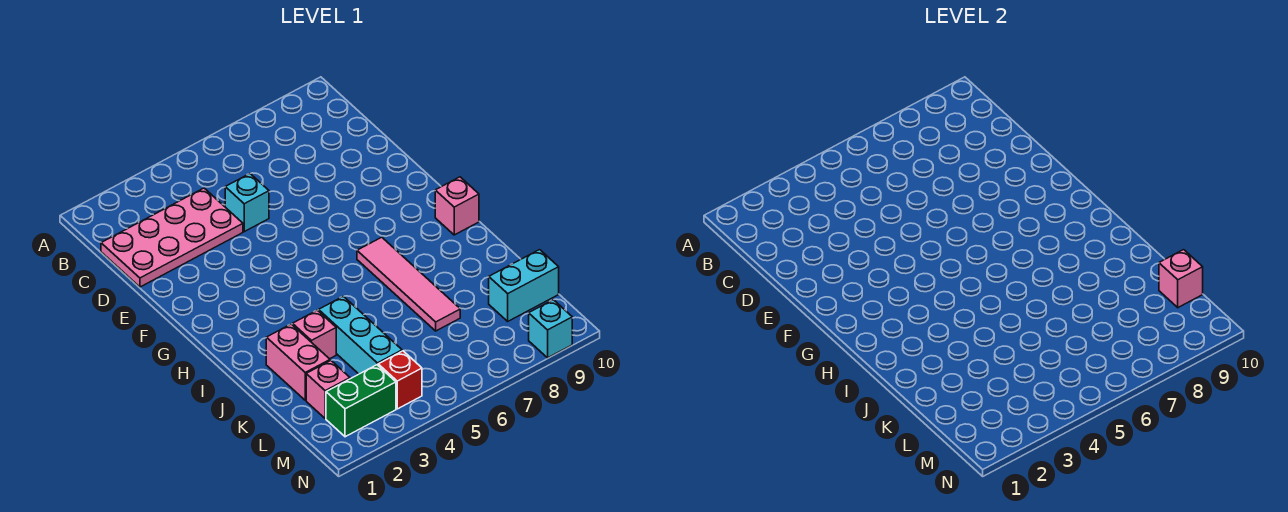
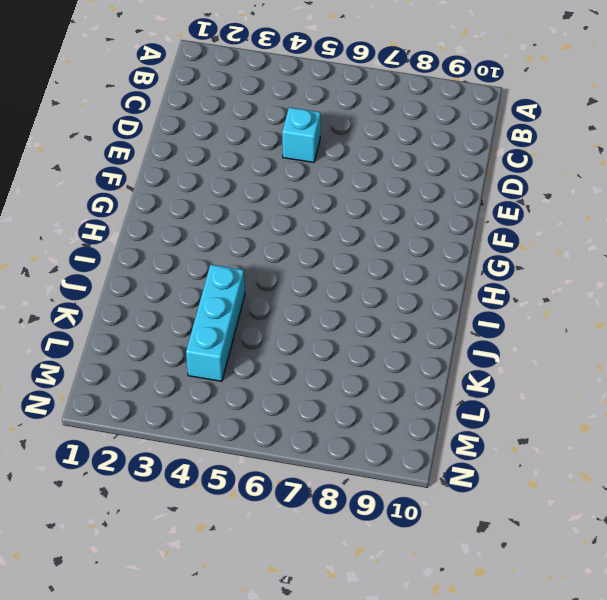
none -> pink 2x4 plate [101,188,243,287]
none -> pink 1x4 tile [357,237,460,331]
none -> pink 1x1 brick [435,177,479,235]

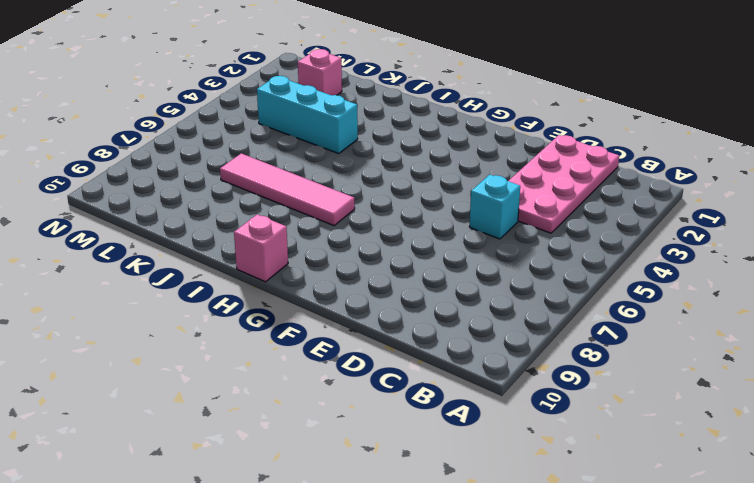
none -> pink 1x2 brick [266,324,330,400]
none -> pink 1x1 brick [293,310,336,359]
none -> cyan 1x2 brick [489,250,559,321]

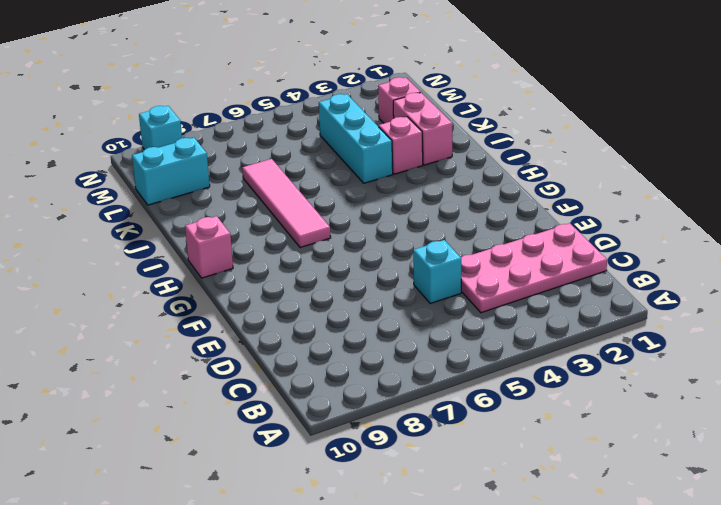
none -> green 1x2 brick [326,365,396,437]
none -> red 1x1 brick [378,351,422,409]
none -> pink 1x1 brick [1159,250,1203,308]

